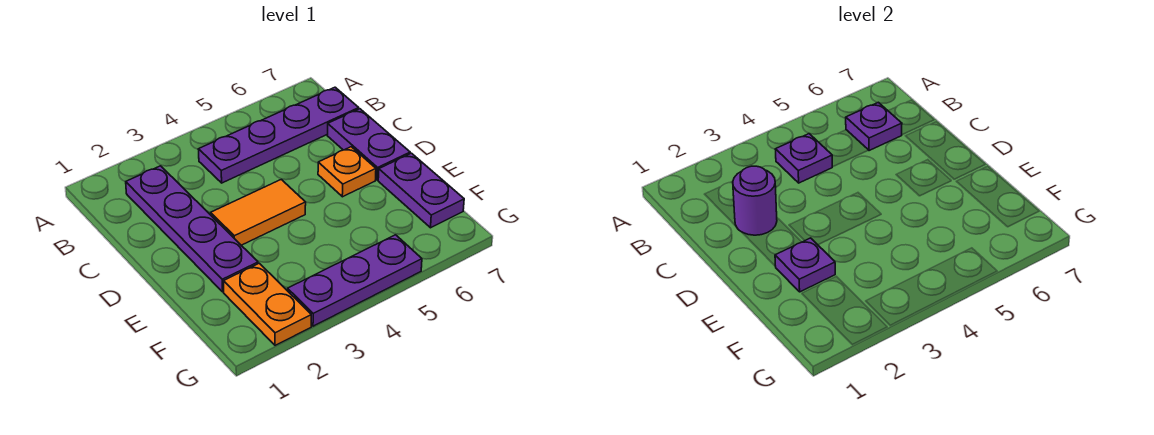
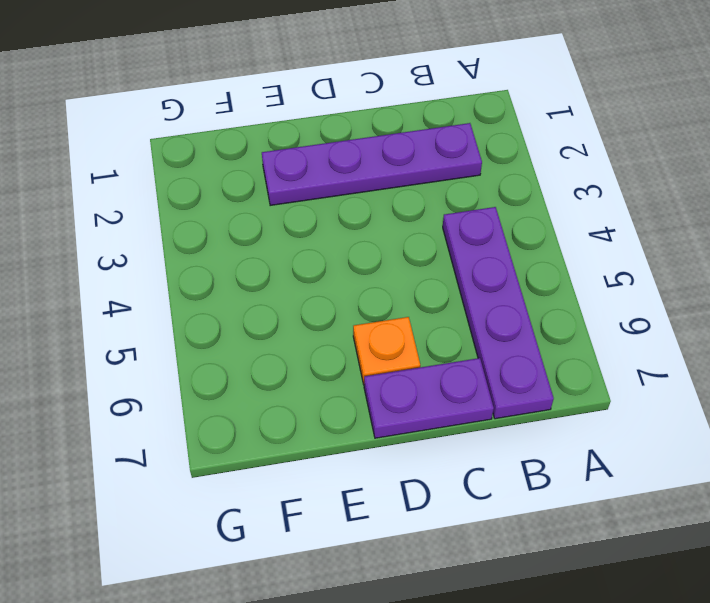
none -> orange 1x2 tile [211,180,306,245]
none -> purple 1x2 plate [378,153,464,228]
none -> orange 1x2 plate [223,263,311,345]

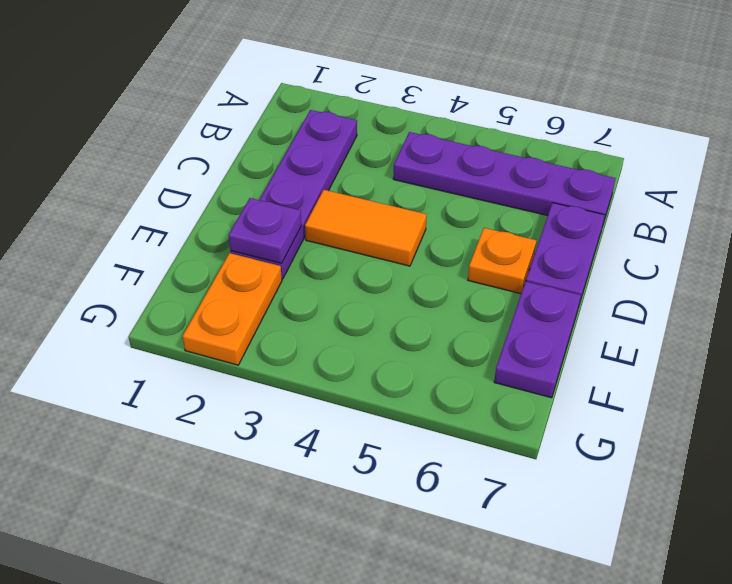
none -> purple 1x3 plate [288,235,422,326]
none -> purple 1x1 plate [775,134,832,183]
none -> purple 1x1 plate [846,102,902,151]

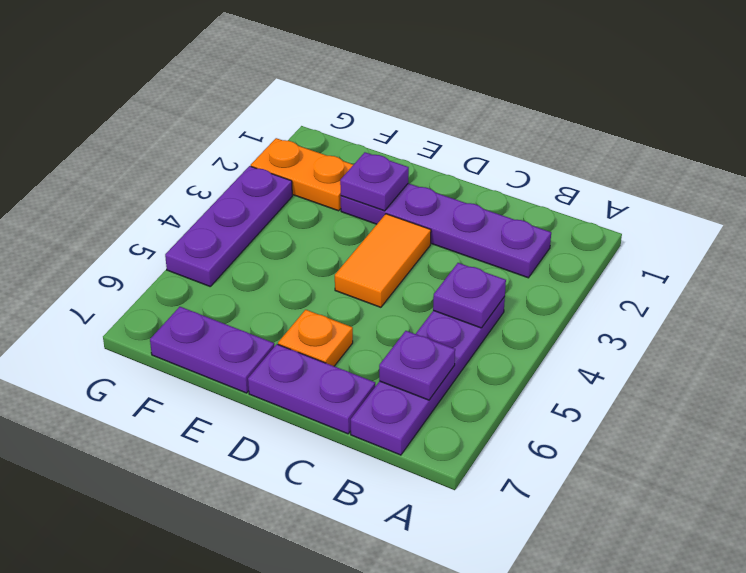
none -> purple 1x1 round brick [733,166,777,235]

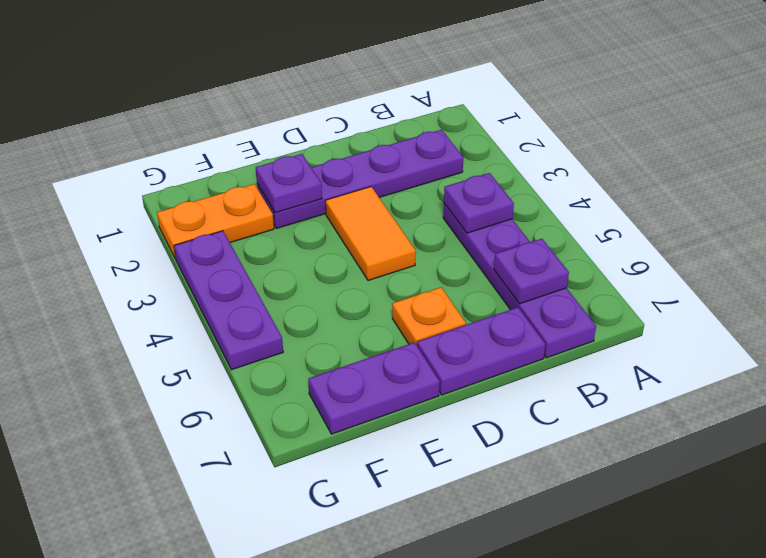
none -> purple 1x1 round brick [733,166,777,235]

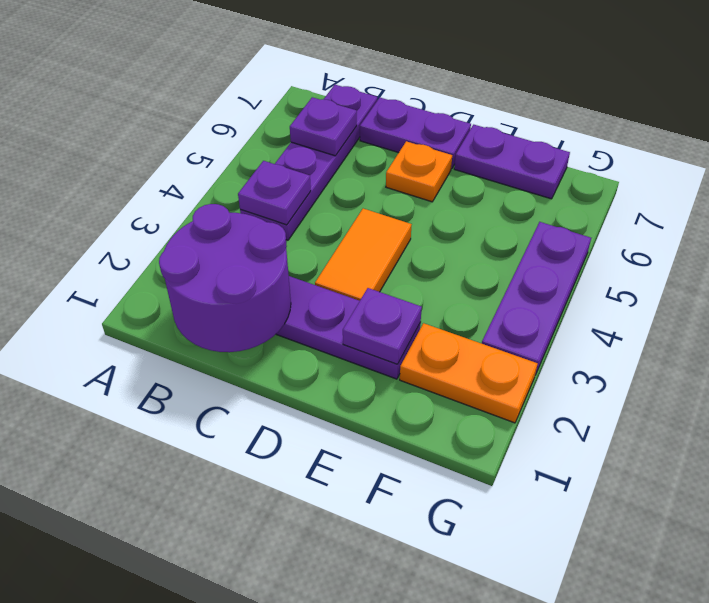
purple 2x2 round brick [159,204,291,352] -> purple 1x1 round brick [733,166,777,235]

